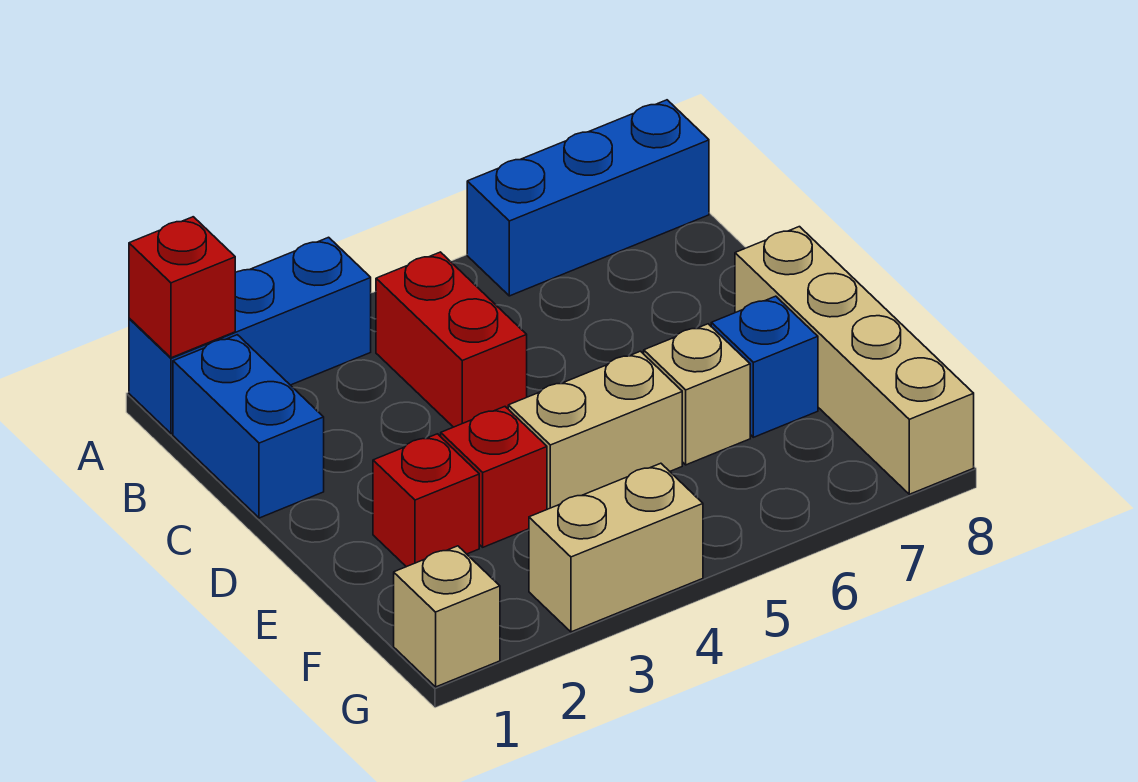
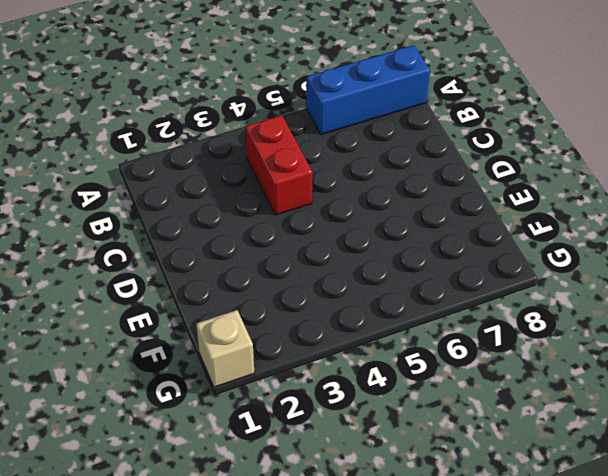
none -> blue 1x3 brick [129,237,371,433]
none -> blue 1x2 brick [173,335,324,518]
none -> tan 1x4 brick [735,227,974,494]

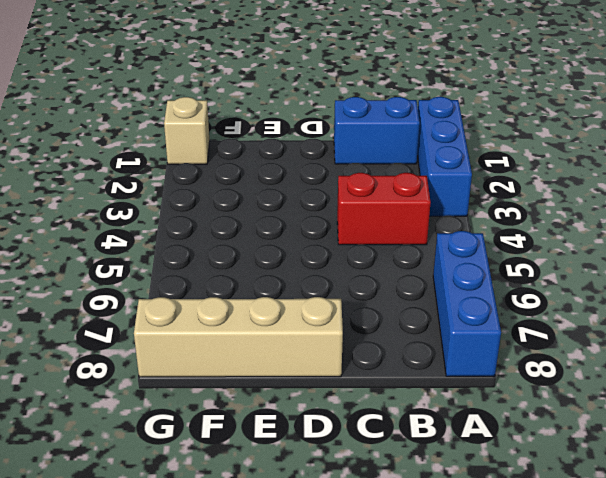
none -> red 1x1 brick [373,434,479,567]
none -> red 1x1 brick [441,407,547,547]
none -> tan 1x2 brick [508,351,682,509]

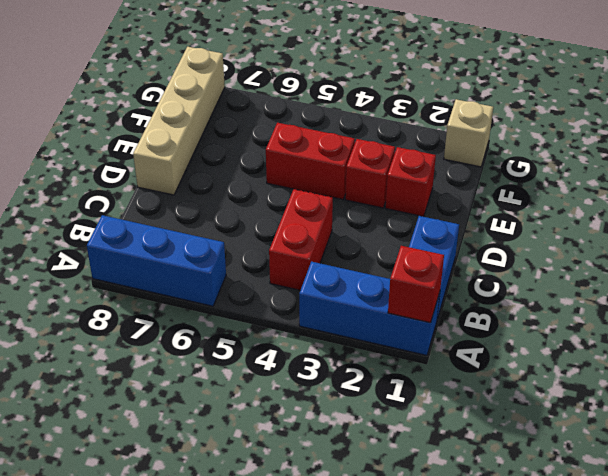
red 1x2 brick [266,123,355,199] -> tan 1x2 brick [508,351,682,509]
none -> tan 1x1 brick [644,324,750,465]
none -> blue 1x1 brick [711,296,818,437]
none -> tan 1x2 brick [529,463,703,632]

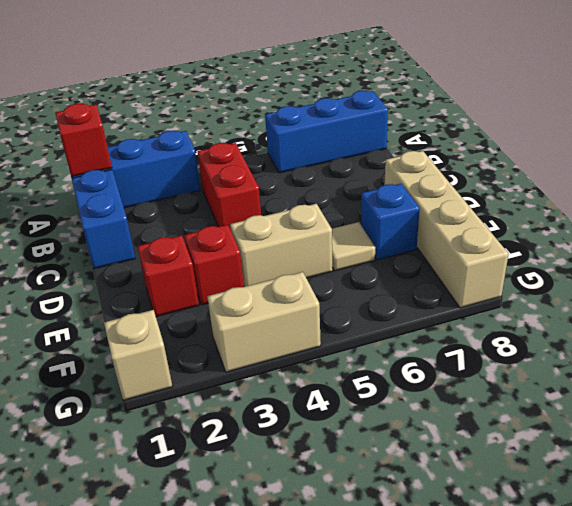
tan 1x1 tile [332,222,375,271] -> tan 1x1 brick [644,324,750,465]

